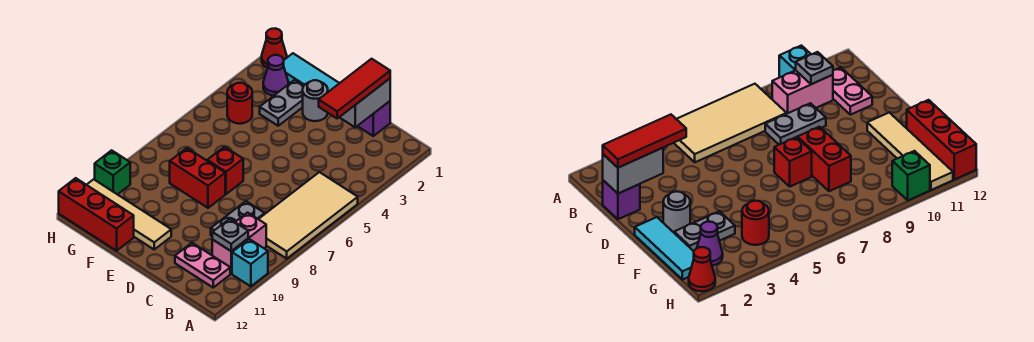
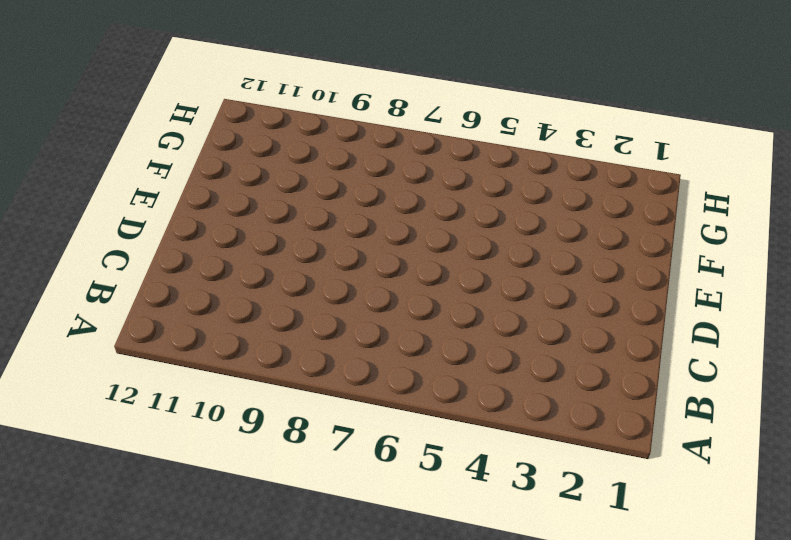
none -> tan 2x4 tile [259,172,358,259]
none -> cyan 1x1 brick [232,239,268,286]
none -> pink 1x2 brick [212,213,266,274]

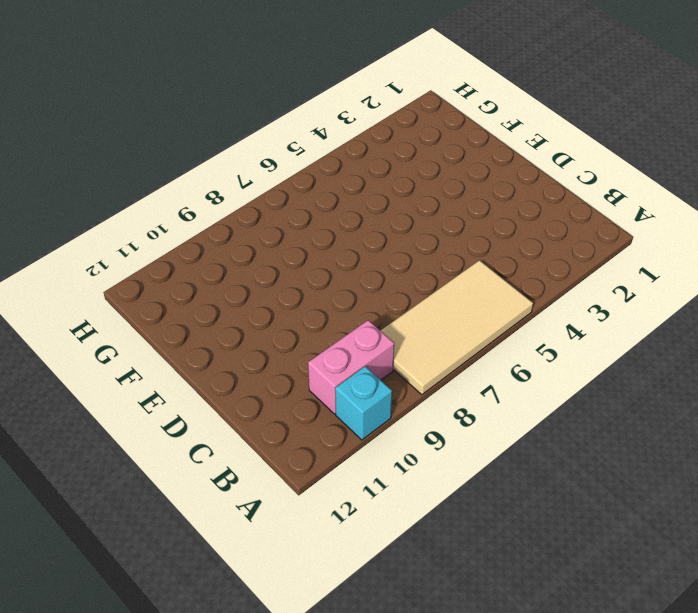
none -> pink 1x2 plate [175,243,230,287]
none -> purple 1x1 brick [358,101,390,136]
none -> grey 1x2 plate [211,201,265,236]

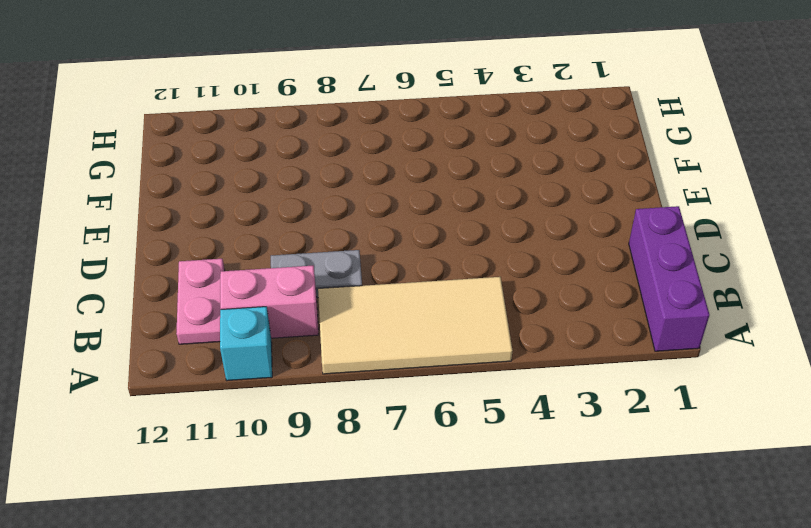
purple 1x3 brick [629,206,710,351] -> purple 1x1 brick [358,101,390,136]
none -> cyan 1x3 tile [284,53,339,92]
none -> grey 1x1 round brick [303,80,328,121]
none -> red 1x1 brick [207,147,243,194]

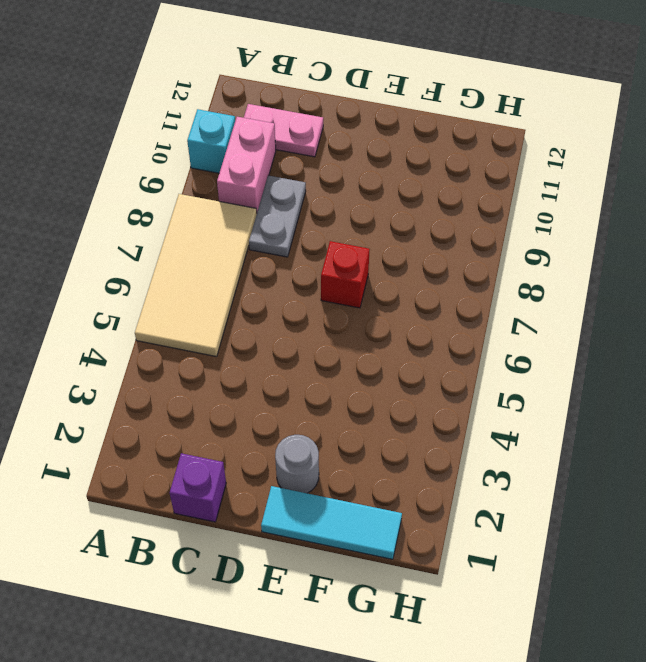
none -> red 1x2 brick [170,148,225,208]
none -> tan 1x4 tile [87,179,171,249]
none -> grey 1x2 plate [260,80,304,126]

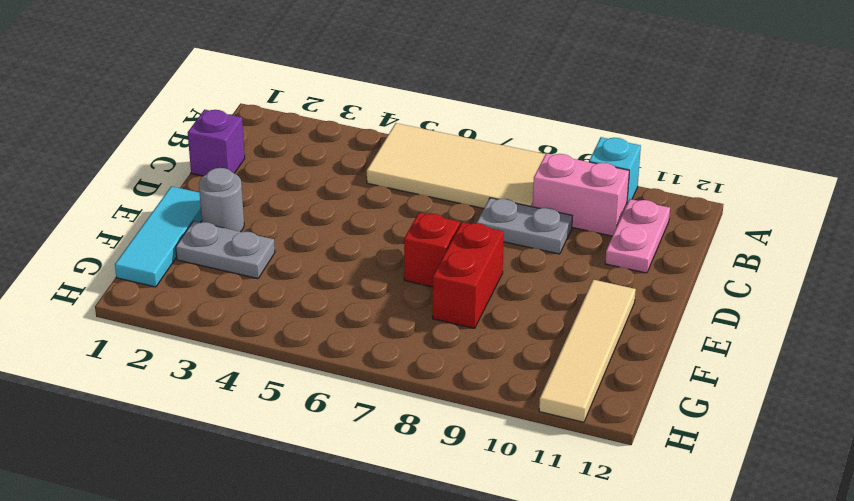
none -> red 1x3 brick [59,178,134,251]
none -> purple 1x1 cone [263,55,288,96]
none -> red 1x1 round brick [227,83,252,124]

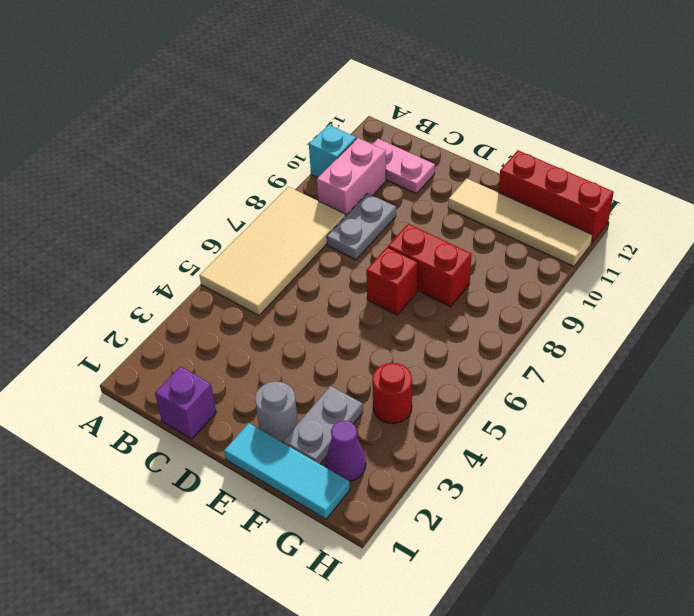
none -> red 1x1 cone [262,28,287,68]
none -> green 1x1 brick [95,150,130,195]
none -> grey 1x1 plate [212,219,248,251]

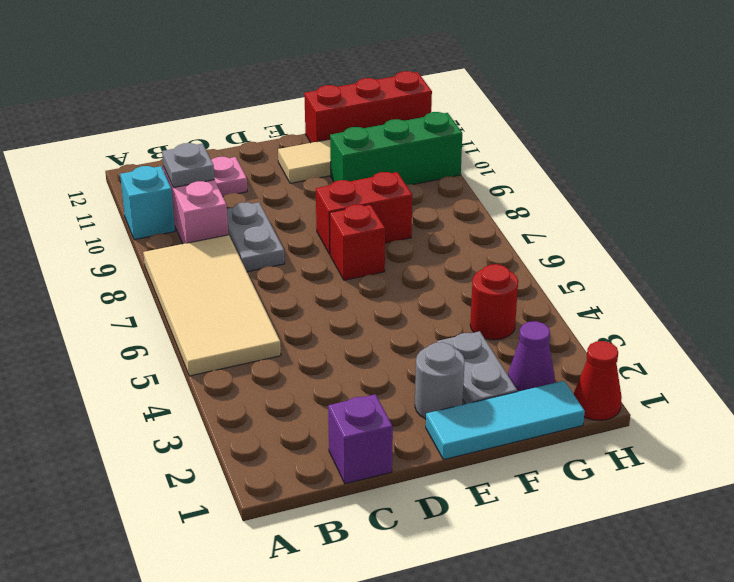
green 1x3 brick [330,112,462,185] -> green 1x1 brick [95,150,130,195]
none -> grey 1x2 brick [340,79,390,127]
none -> red 1x3 tile [319,59,390,118]

